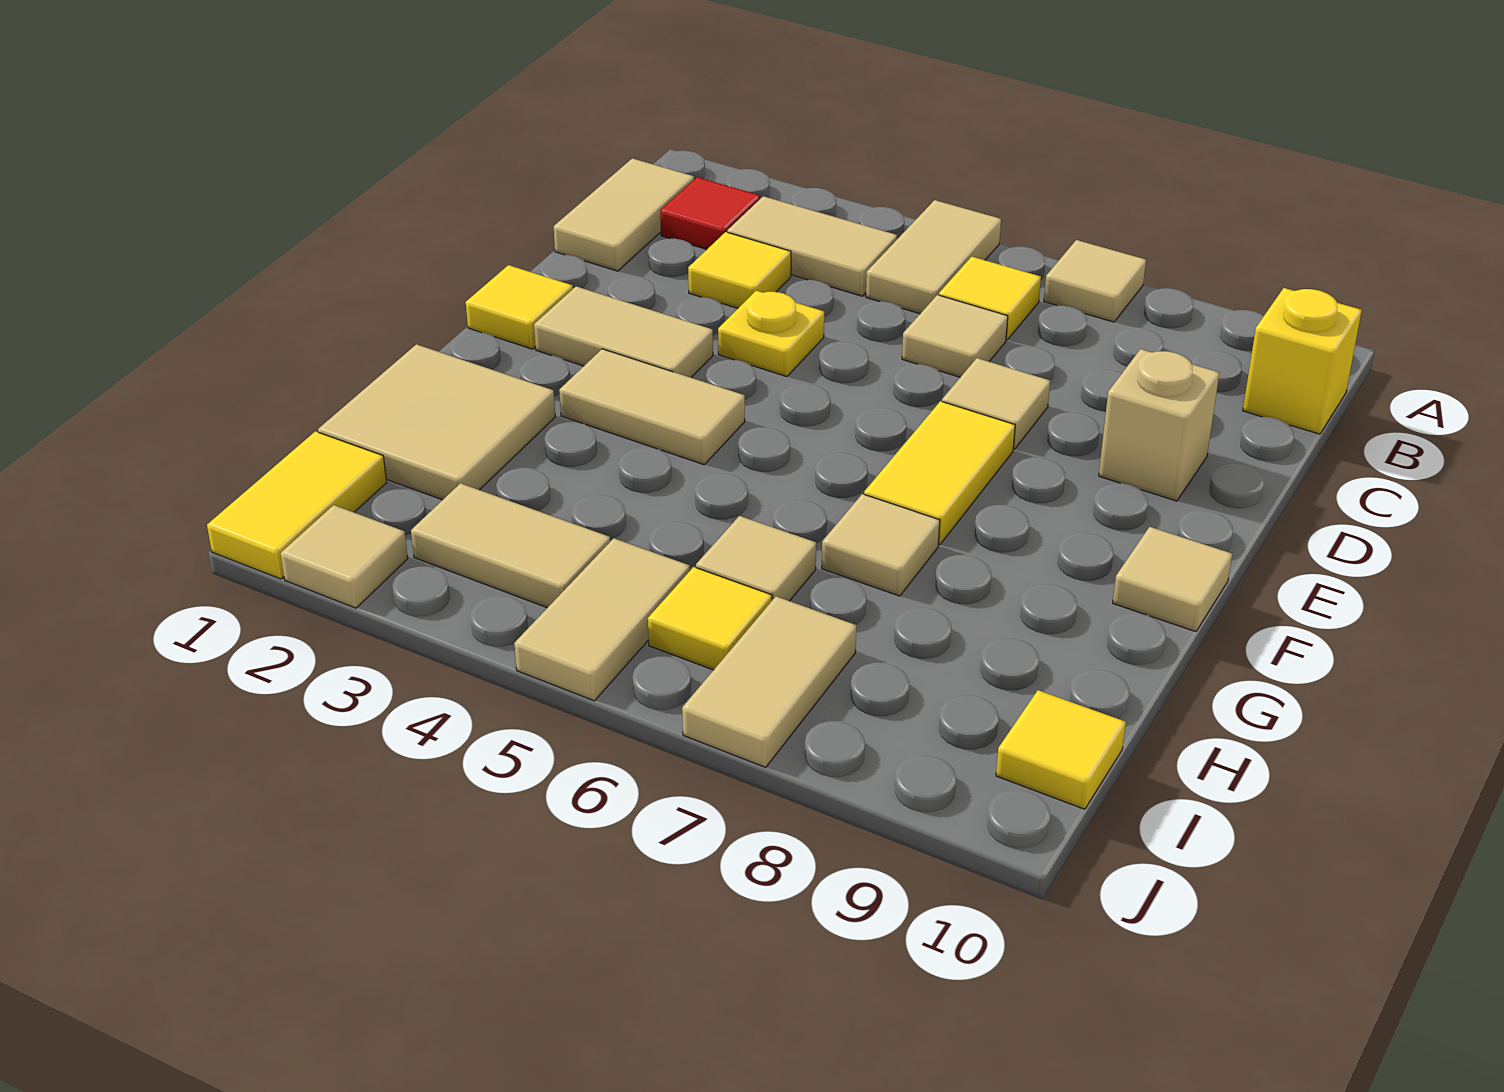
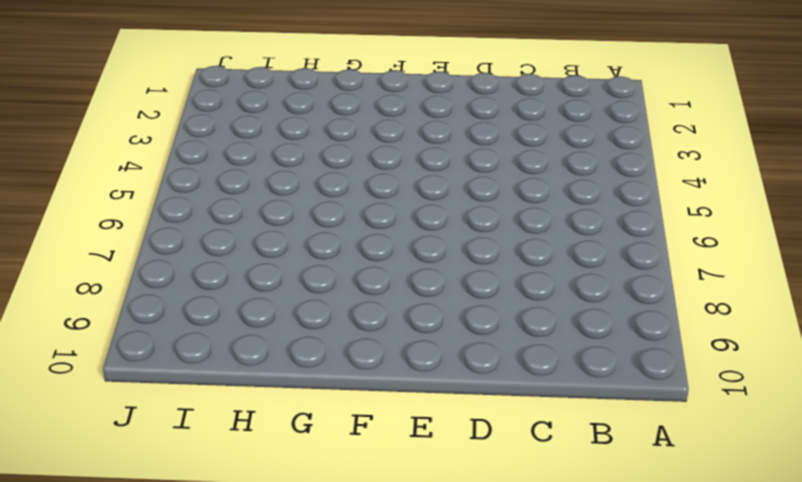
none -> tan 1x2 tile [866,200,1001,314]
none -> tan 1x1 tile [1044,240,1146,322]
none -> tan 1x2 tile [554,158,694,271]

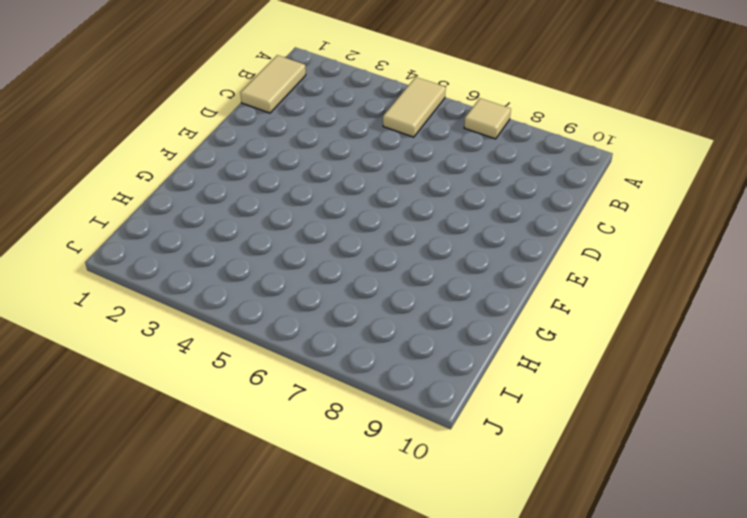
none -> red 1x1 tile [660,177,760,249]
none -> tan 1x2 tile [727,196,897,296]
none -> yellow 1x1 tile [939,257,1041,340]

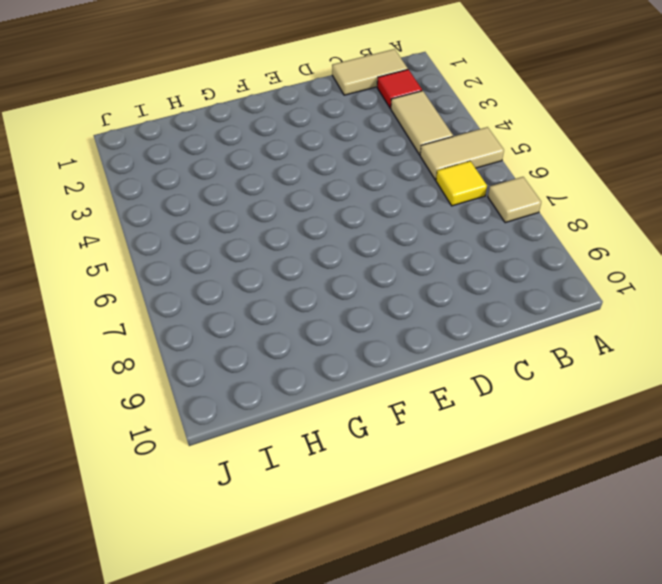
none -> yellow 1x1 brick [1243,288,1362,434]
none -> yellow 1x1 tile [688,232,791,308]
none -> tan 1x1 tile [902,295,1008,377]

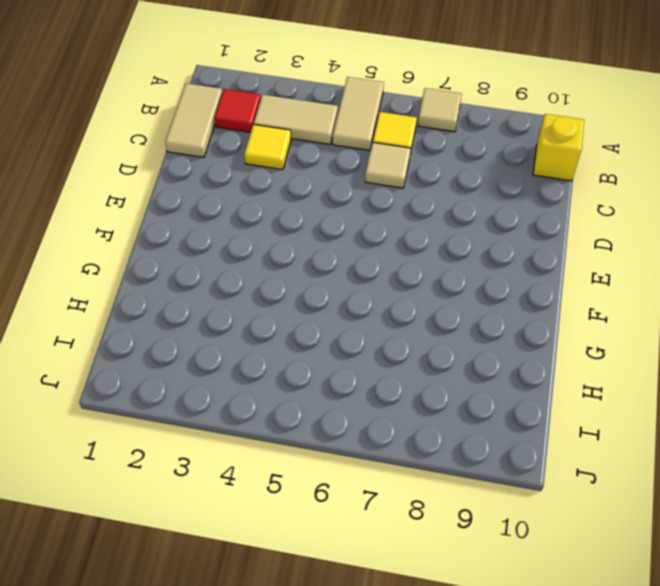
none -> yellow 1x1 plate [718,291,824,377]
none -> tan 1x1 tile [942,358,1050,449]
none -> tan 1x1 brick [1099,349,1219,501]

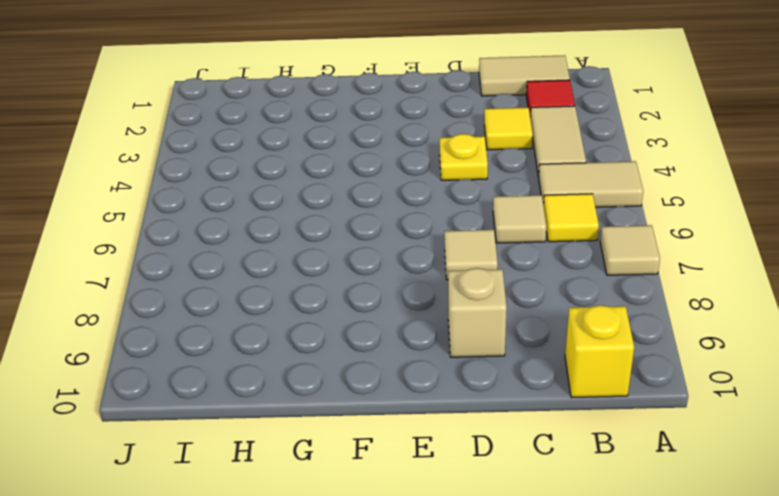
none -> yellow 1x1 tile [466,265,573,349]
none -> tan 1x2 tile [534,286,713,378]
none -> yellow 1x2 tile [864,401,1015,545]

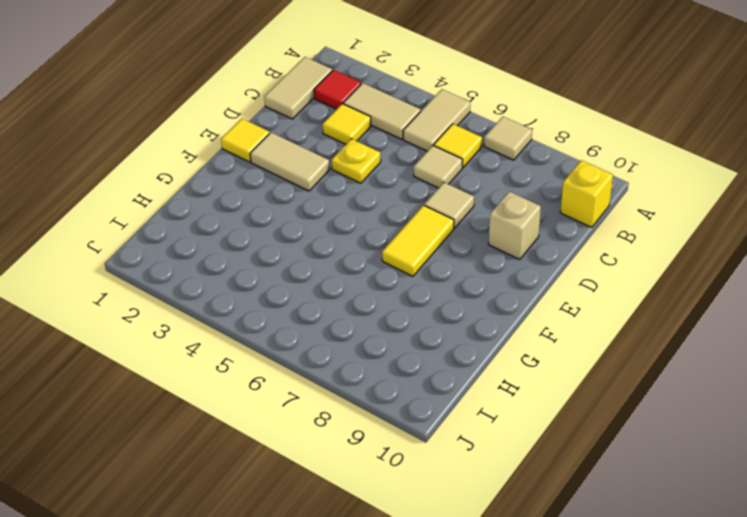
none -> tan 1x2 tile [559,349,745,465]
none -> tan 1x1 tile [1113,527,1232,632]
none -> tan 2x2 tile [318,344,555,500]

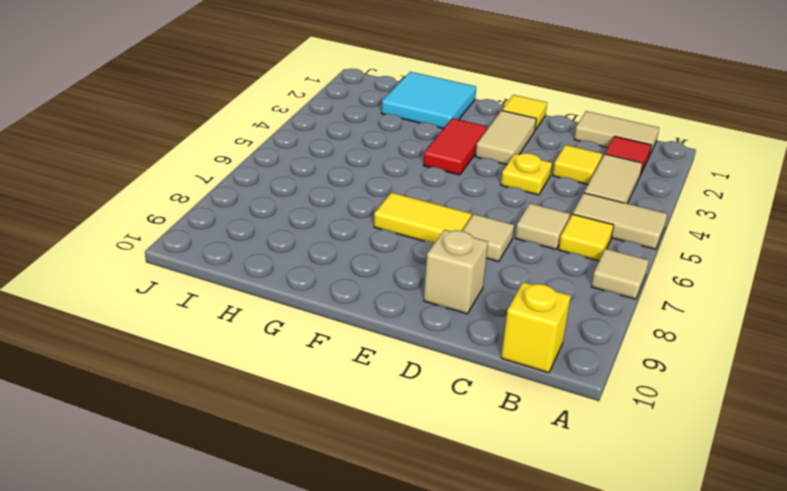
red 1x2 tile [423,118,487,175] -> tan 1x2 tile [559,349,745,465]
cyan 2x2 tile [381,72,476,129] -> tan 2x2 tile [318,344,555,500]
none -> tan 1x1 tile [1113,527,1232,632]
none -> tan 1x1 tile [822,494,940,596]
none -> tan 1x1 tile [696,516,816,601]

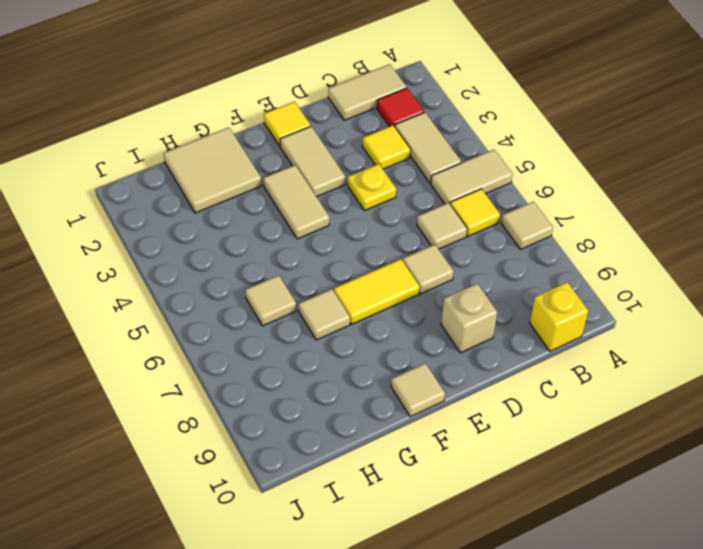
none -> yellow 1x2 tile [207,431,387,579]
none -> tan 1x2 tile [411,483,610,608]
none -> tan 1x2 tile [514,538,690,701]

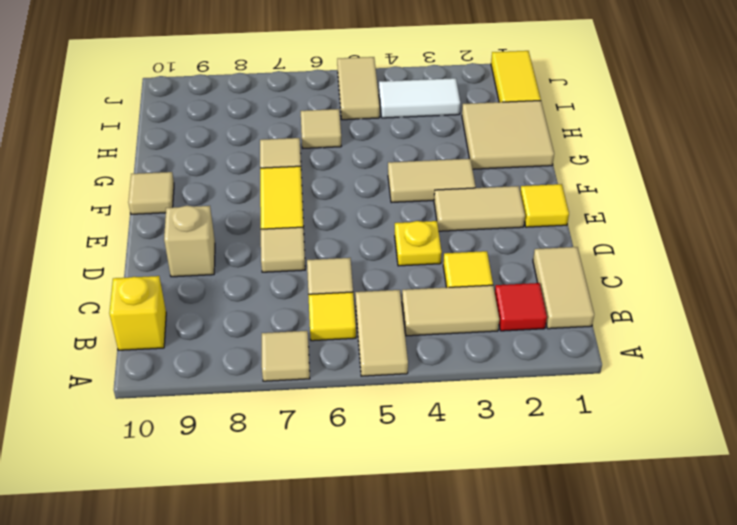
white 1x2 tile [379,78,460,118] -> tan 1x2 tile [411,483,610,608]
none -> yellow 1x1 tile [648,567,772,670]
none -> tan 1x2 tile [682,596,856,767]
none -> yellow 1x1 tile [996,690,1126,809]

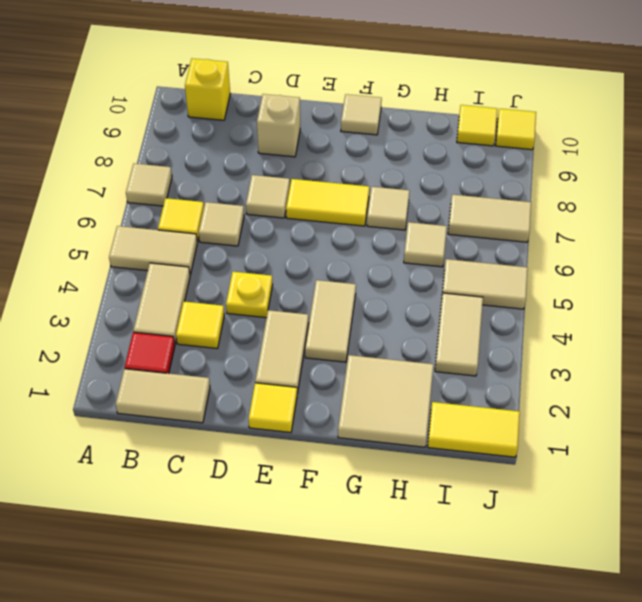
yellow 1x1 tile [496,109,536,150] -> yellow 1x1 tile moved to [648,567,772,670]
none -> tan 1x1 tile [281,505,408,608]

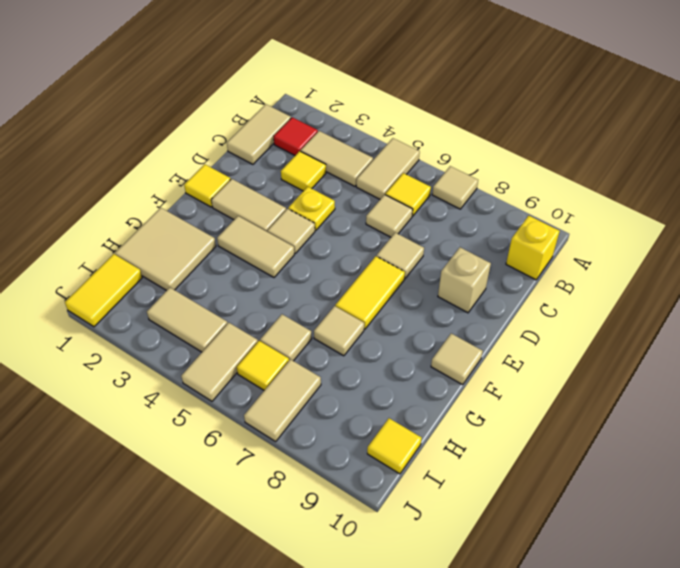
tan 1x1 tile [267,209,315,253] -> tan 1x1 tile moved to [281,505,408,608]

